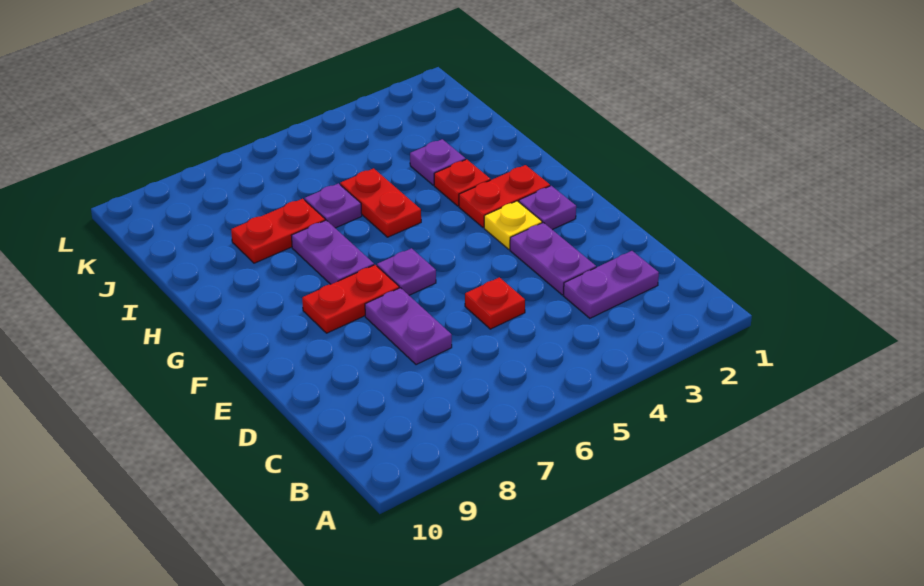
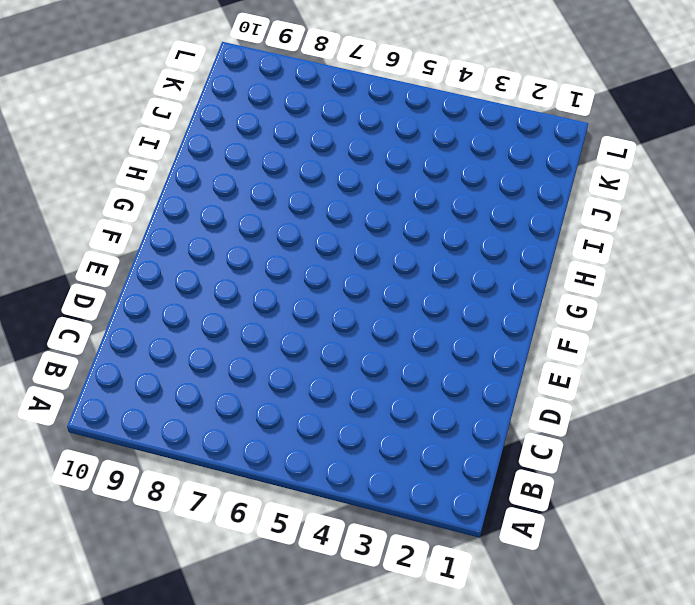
none -> purple 1x2 plate [563,251,659,318]
none -> purple 1x2 plate [510,222,596,295]
none -> red 1x1 plate [465,277,525,329]

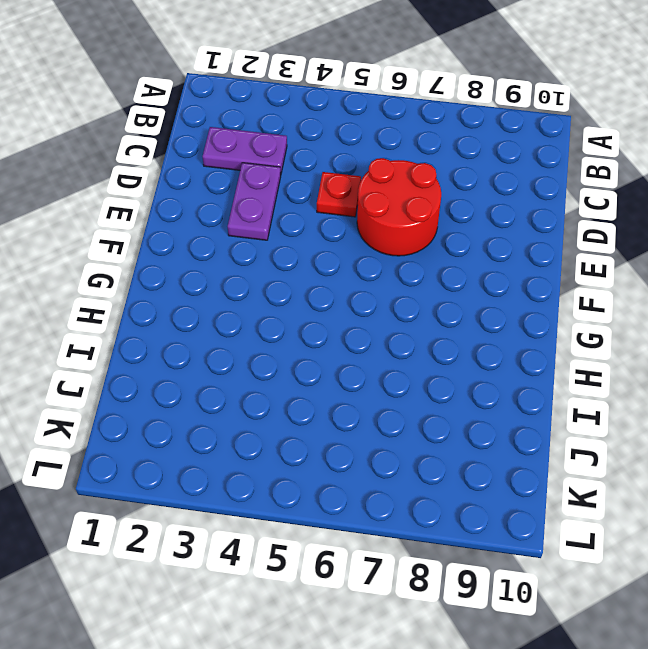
red 2x2 round brick [357,158,441,256] -> purple 1x2 plate [365,288,452,365]
none -> purple 1x1 plate [519,186,576,230]
none -> yellow 1x1 plate [484,201,542,249]
none -> purple 1x1 plate [377,248,436,295]

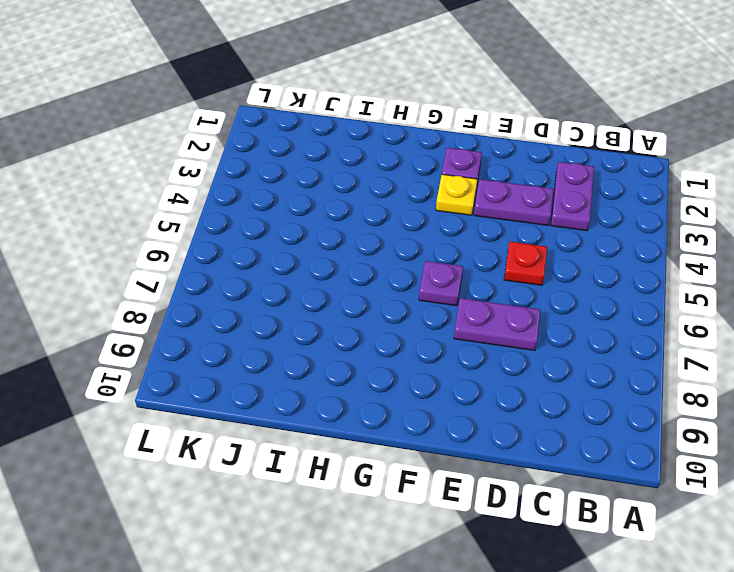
none -> red 1x2 plate [302,265,399,333]
none -> red 1x2 plate [459,165,550,227]
none -> purple 1x2 plate [292,220,374,284]

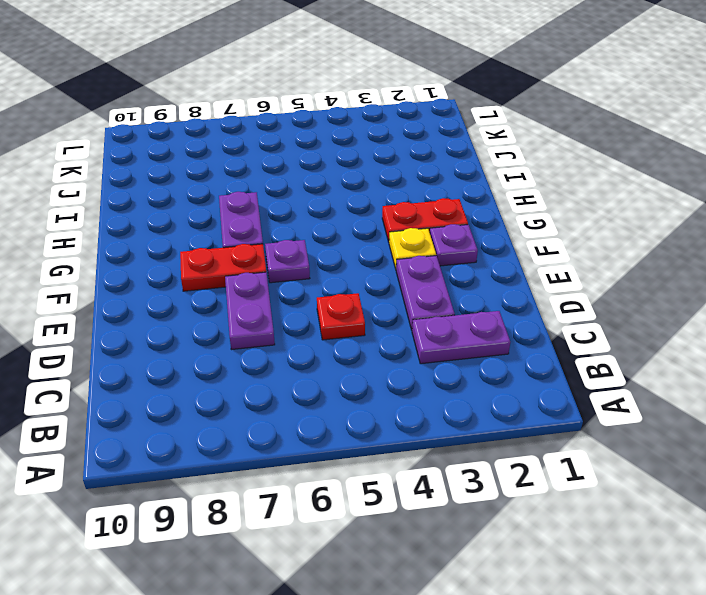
none -> red 1x1 plate [434,159,490,206]
none -> red 1x2 plate [340,168,421,237]
none -> purple 1x1 plate [410,139,466,185]

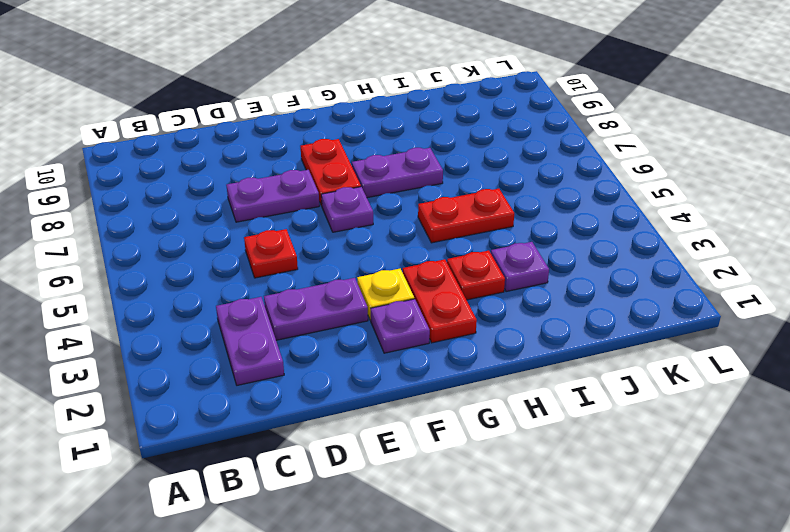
none -> purple 1x1 plate [305,183,362,228]
none -> red 1x2 plate [231,199,325,263]

